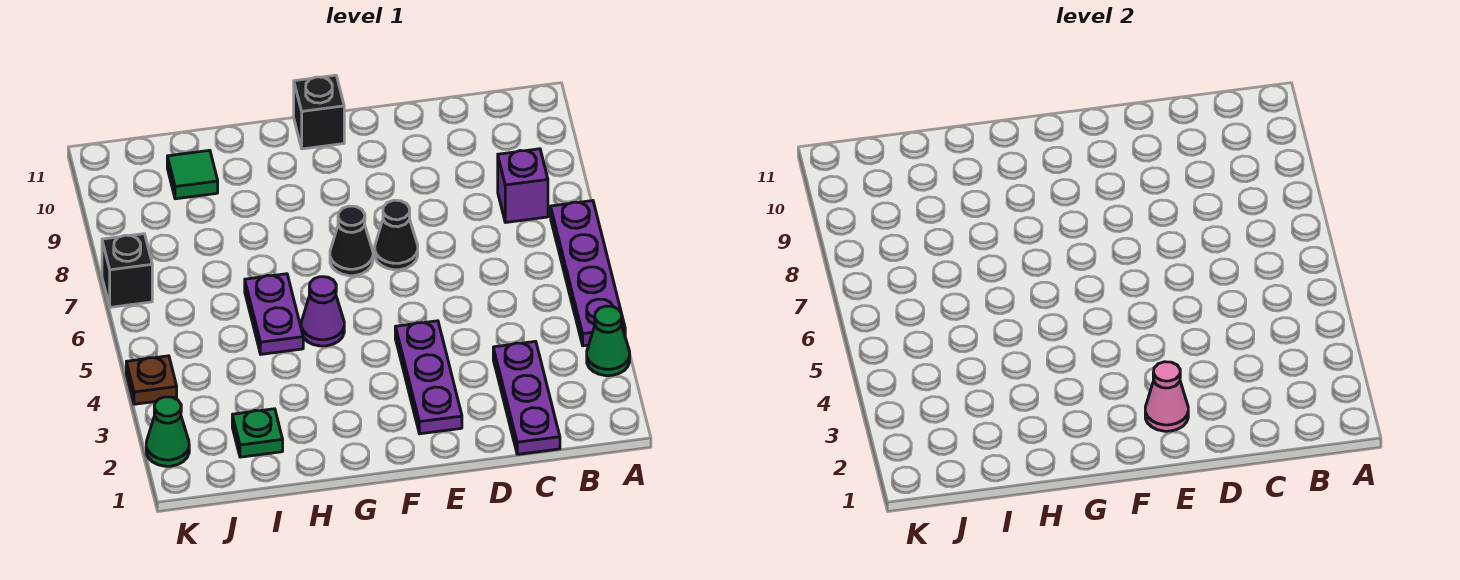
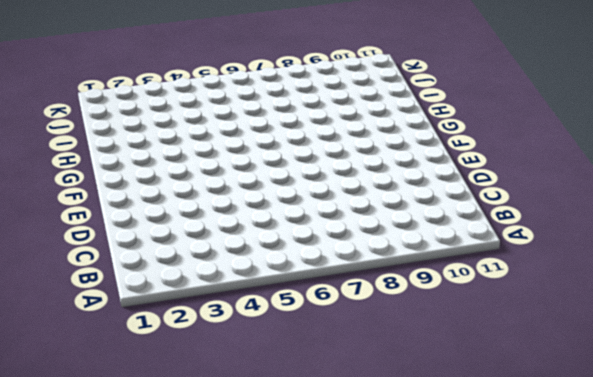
none -> green 1x1 cone [587,306,630,376]
none -> purple 1x4 plate [551,201,625,346]
none -> purple 1x1 brick [498,149,548,223]

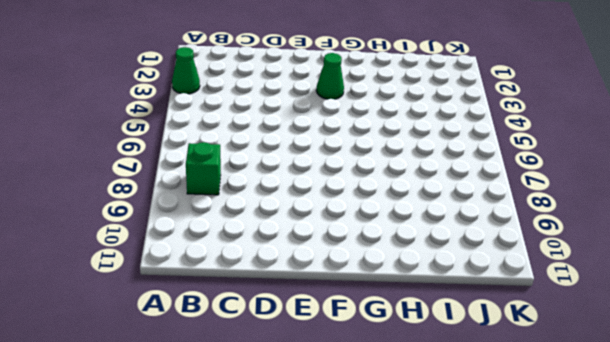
green 1x1 brick [186,142,221,195] -> purple 1x1 brick [498,149,548,223]
green 1x1 cone [316,53,344,99] -> green 1x1 cone moved to [146,397,189,466]
none -> purple 1x4 plate [551,201,625,346]
none -> purple 1x3 plate [493,341,560,454]
none -> purple 1x3 plate [395,321,462,434]

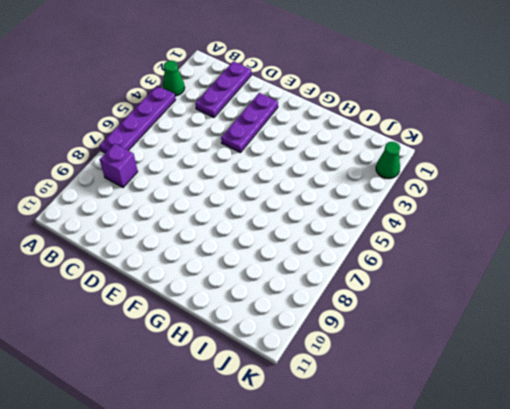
none -> black 1x1 cone [375,200,418,270]
none -> black 1x1 cone [330,206,373,276]
none -> black 1x1 brick [294,75,344,149]

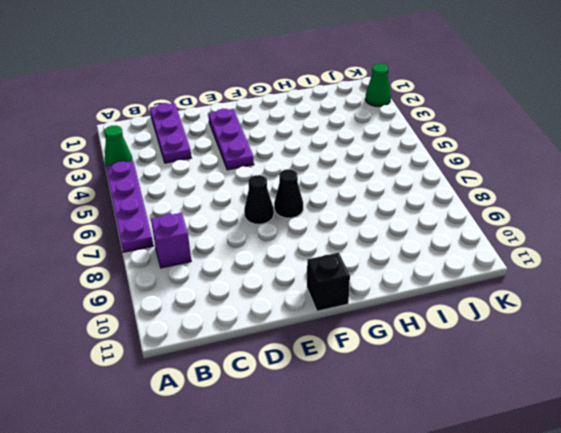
none -> purple 1x1 cone [301,277,344,346]
none -> purple 1x2 plate [245,274,303,354]
none -> green 1x1 plate [232,409,283,457]

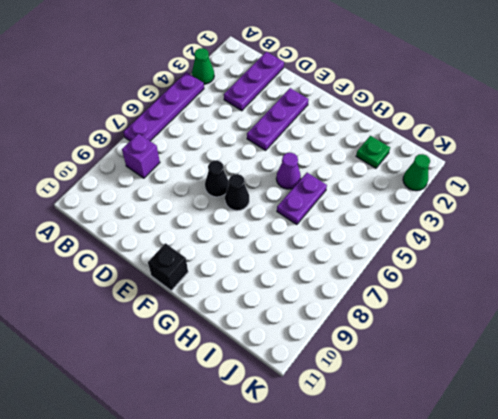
none -> green 1x1 tile [167,150,218,199]
none -> brown 1x1 plate [126,356,177,404]
none -> black 1x1 brick [102,234,152,307]

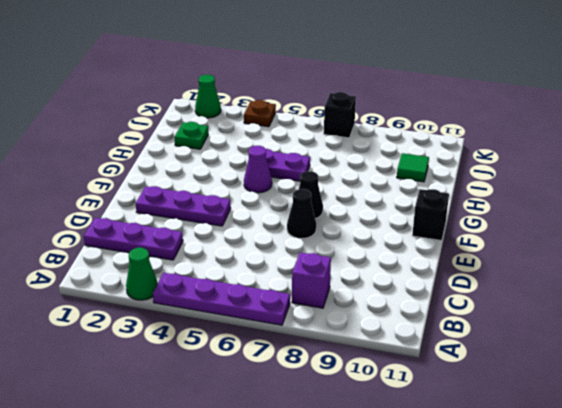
none -> pink 1x1 cone [1145,362,1188,431]

